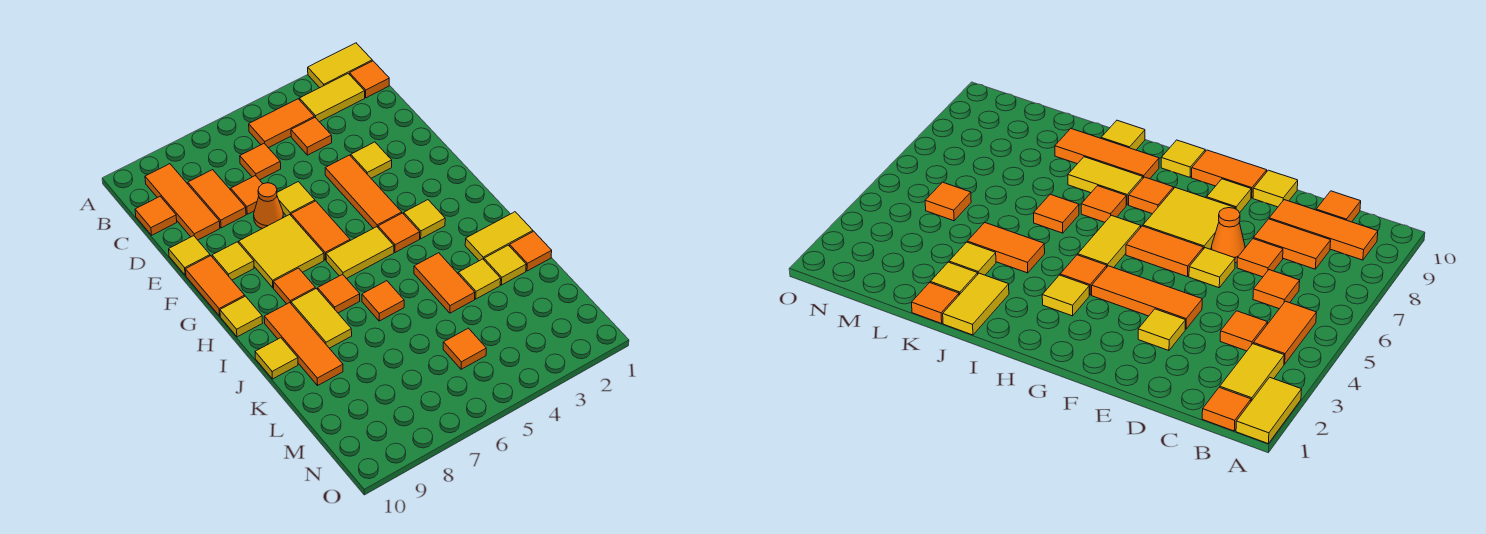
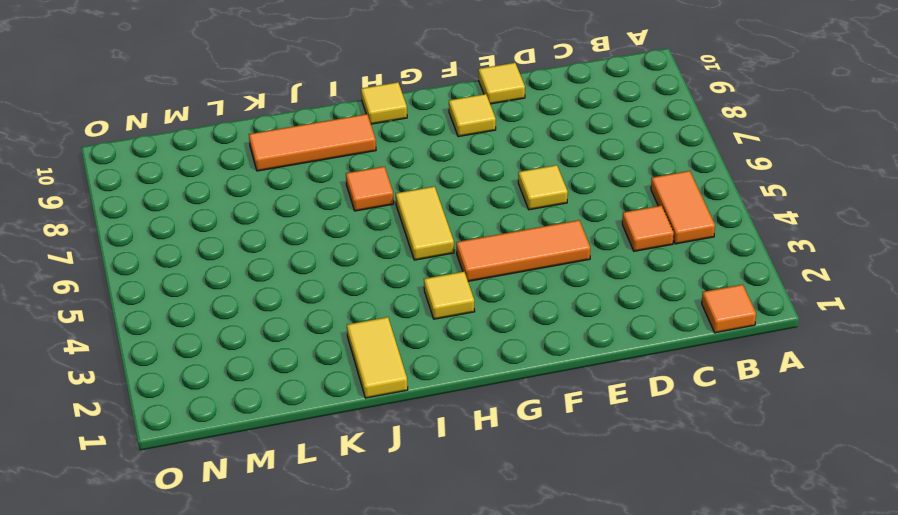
none -> yellow 1x2 tile [308,43,372,88]
none -> yellow 1x2 tile [299,74,365,122]
none -> orange 1x3 tile [145,164,220,240]
none -> orange 1x1 tile [240,143,281,180]

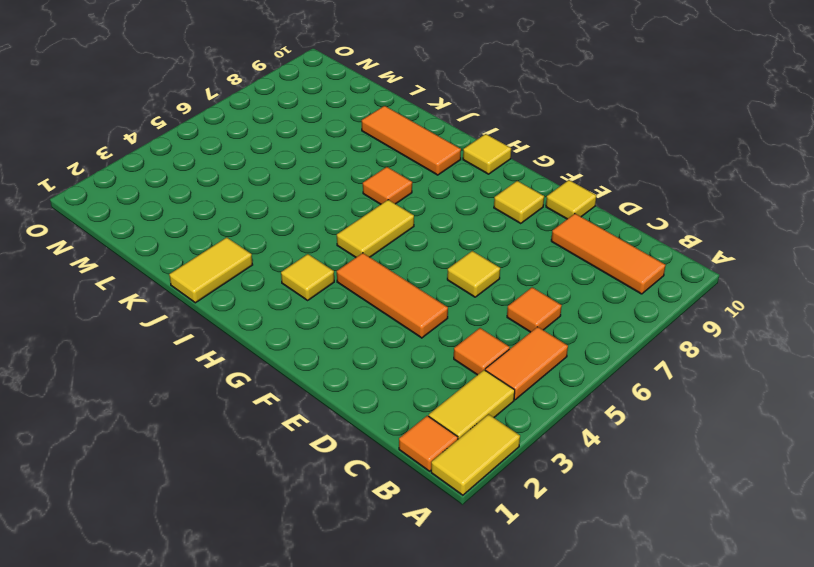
none -> orange 1x2 tile [188,170,246,228]
none -> orange 1x1 tile [135,197,177,235]
none -> orange 1x1 tile [231,176,263,214]
none -> yellow 1x1 tile [351,142,392,178]

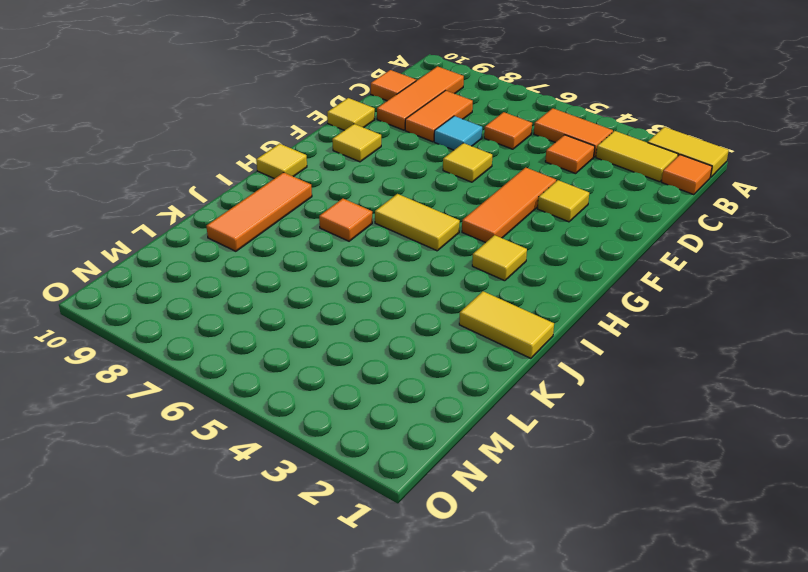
cyan 1x1 tile [434,116,482,150] -> orange 1x1 tile [231,176,263,214]
none -> orange 1x1 cone [254,183,283,229]
none -> orange 1x2 tile [291,201,350,260]
none -> yellow 2x2 tile [239,215,324,288]
none -> orange 1x2 tile [186,256,245,316]

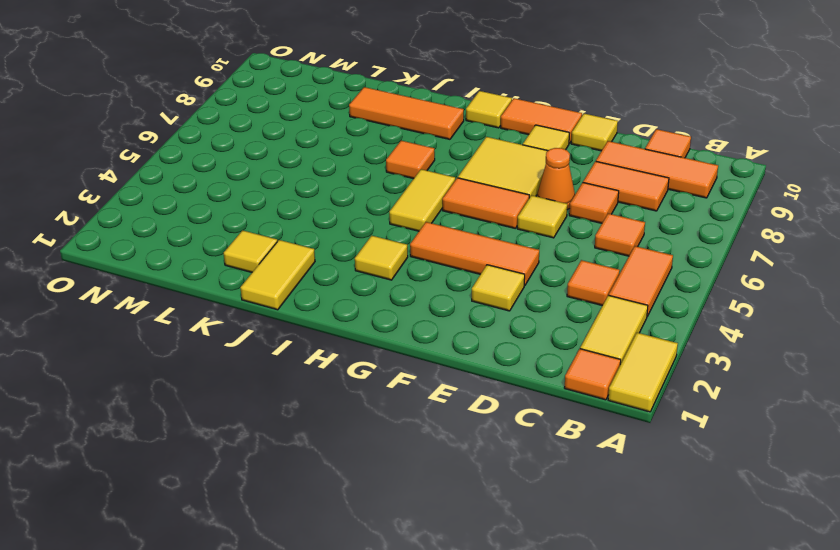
none -> orange 1x1 tile [378,213,420,252]
none -> orange 1x1 tile [273,268,315,304]
none -> yellow 1x2 tile [291,289,352,348]
none -> orange 1x2 tile [414,253,475,313]

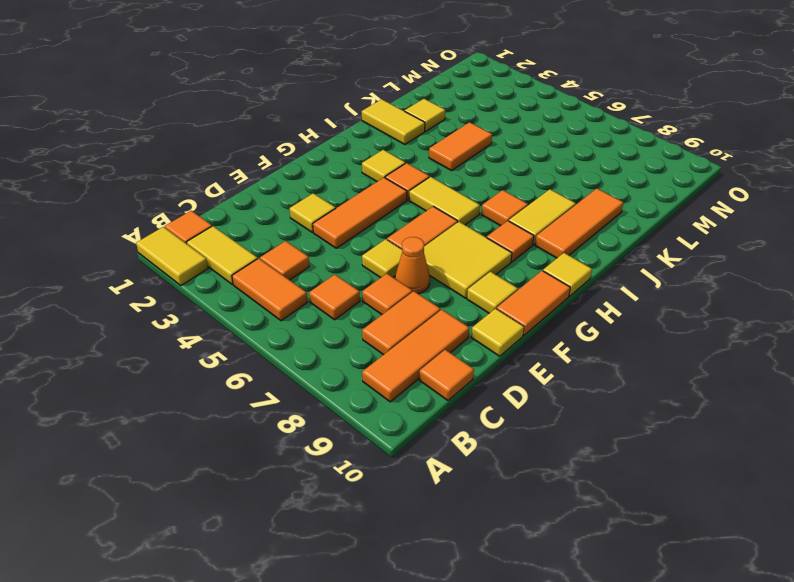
none -> orange 1x1 tile [362,281,404,321]
none -> yellow 1x1 tile [255,338,298,379]
none -> orange 1x1 tile [510,231,552,271]
none -> yellow 1x1 tile [458,259,501,299]

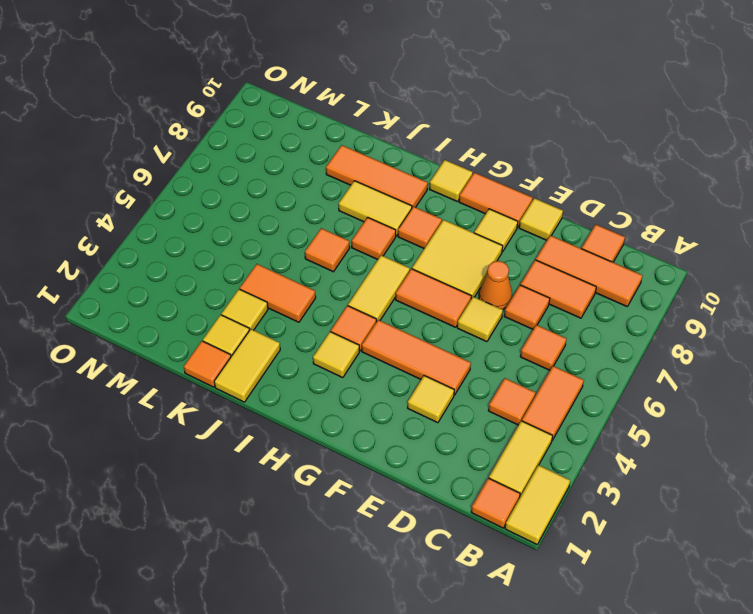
none -> yellow 1x1 tile [255,338,298,379]
none -> orange 1x1 tile [443,328,486,369]

